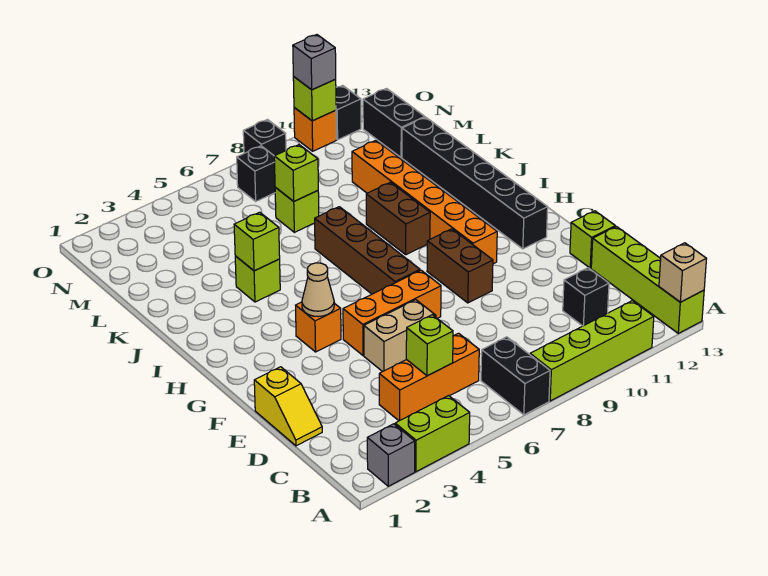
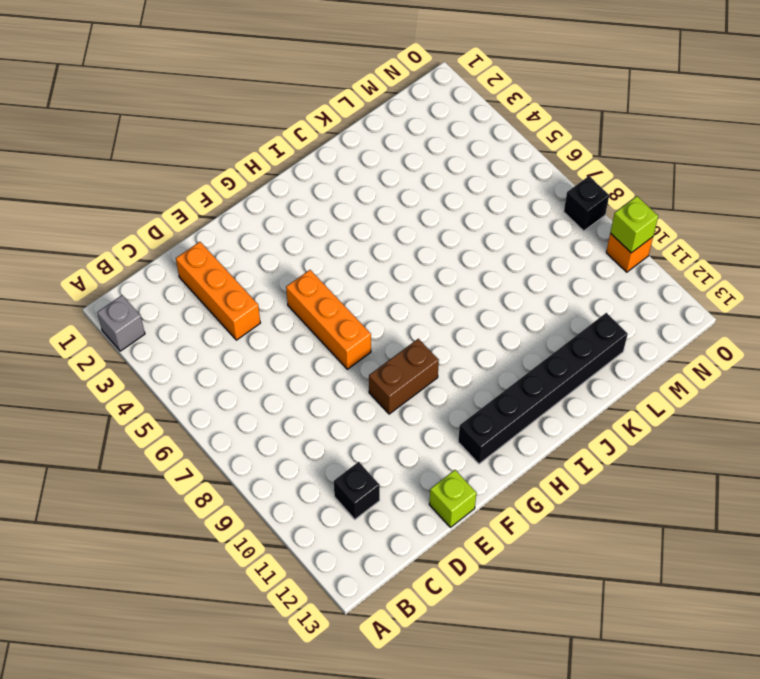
orange 1x3 brick [176,242,260,340] -> orange 1x3 brick moved to [379,333,479,421]
none -> lime 1x2 brick [395,396,470,472]
none -> black 1x2 brick [481,337,550,415]
none -> lime 1x4 brick [530,301,654,401]
none -> lime 1x4 brick [591,226,704,333]

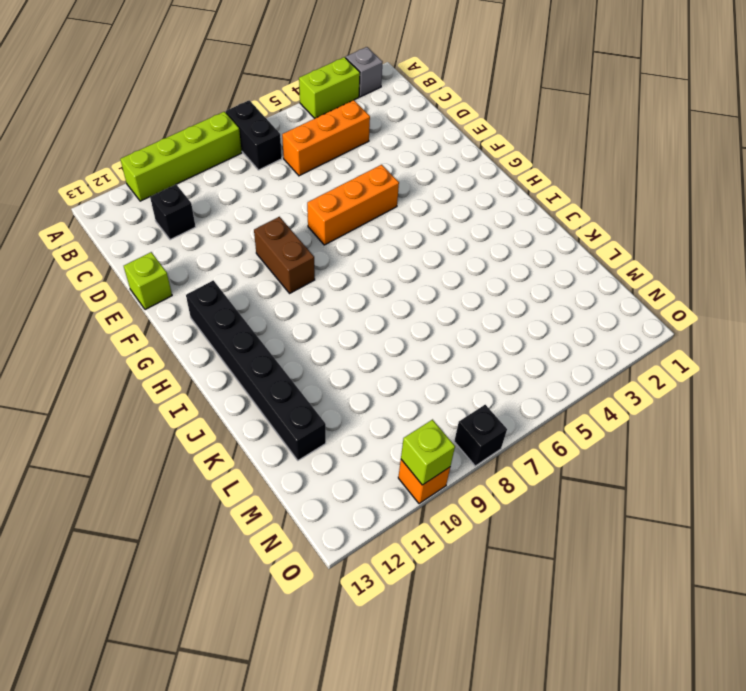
none -> lime 1x4 brick [591,226,704,333]
none -> yellow 1x2 slope [254,367,322,446]
none -> tan 1x2 brick [364,300,436,372]
none -> orange 1x1 brick [296,302,341,352]

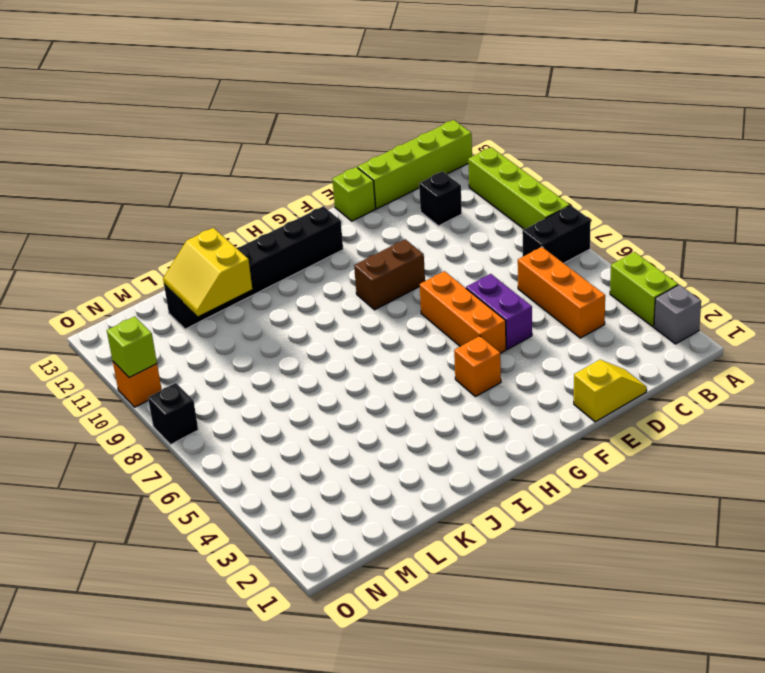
purple 1x2 brick [466,274,532,349] -> tan 1x2 brick [364,300,436,372]
yellow 2x2 slope [163,228,252,316] -> none
none -> brown 1x4 brick [315,207,420,294]
none -> orange 1x6 brick [352,141,497,264]
none -> brown 1x2 brick [366,182,430,255]
none -> lime 1x1 brick [235,256,280,302]

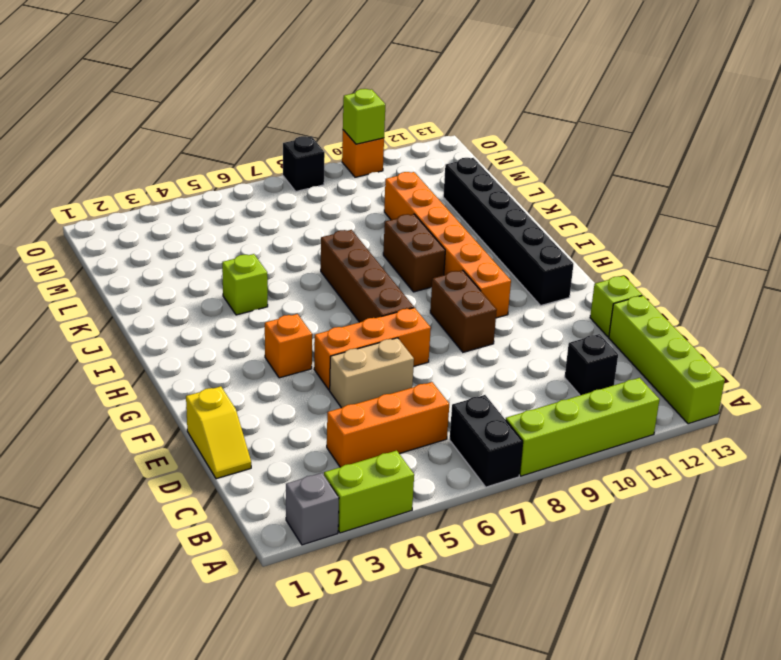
none -> lime 1x1 brick [275,187,319,232]
none -> black 1x2 brick [363,89,425,158]
none -> black 1x1 brick [237,146,275,201]
none -> black 1x1 brick [336,85,361,140]

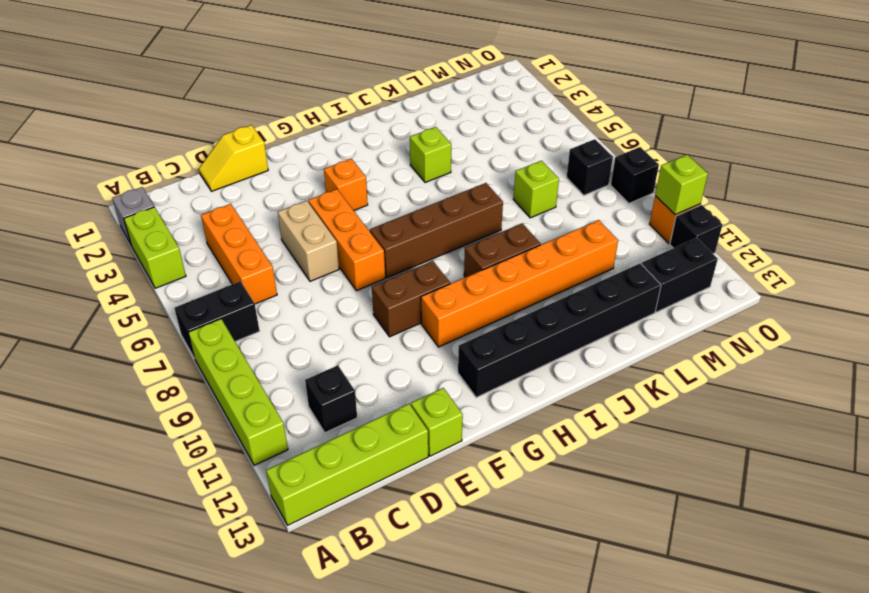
none -> tan 1x1 brick [659,243,706,302]
none -> lime 1x1 brick [406,315,453,376]
none -> tan 1x1 cone [302,263,334,317]
none -> lime 1x1 brick [234,212,280,271]

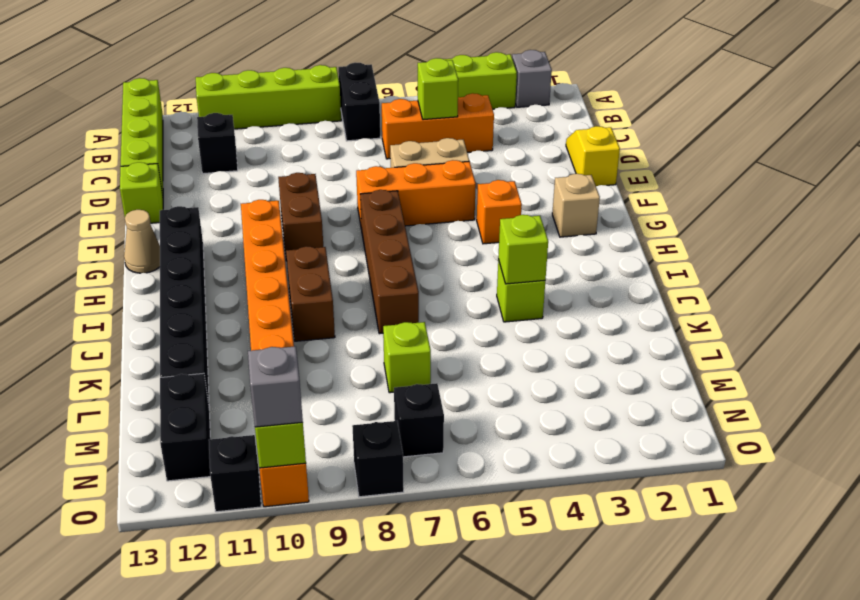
tan 1x1 brick [552,174,600,237] -> tan 1x1 brick moved to [659,243,706,302]
tan 1x1 cone [124,210,160,273] -> tan 1x1 cone moved to [302,263,334,317]
none -> lime 1x1 brick [274,145,318,201]

